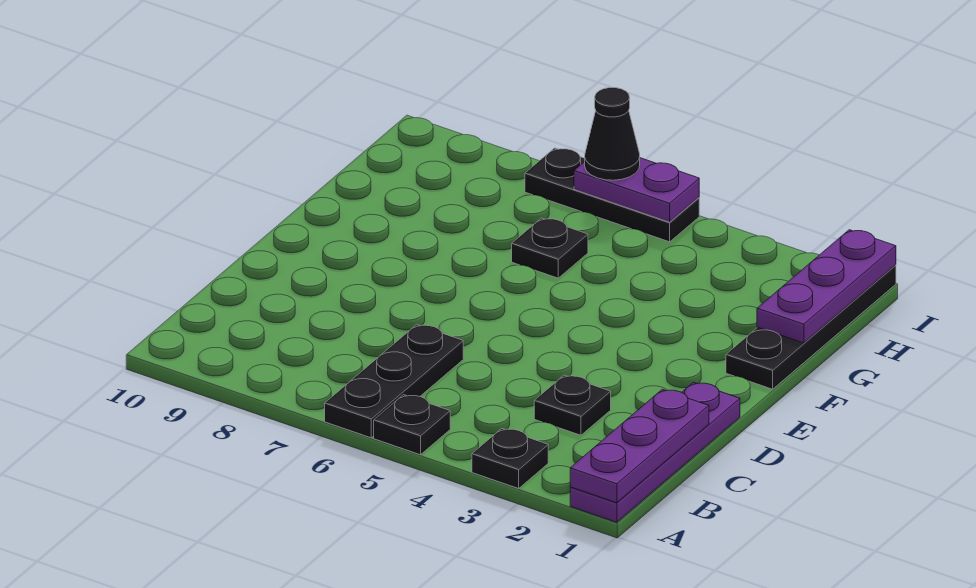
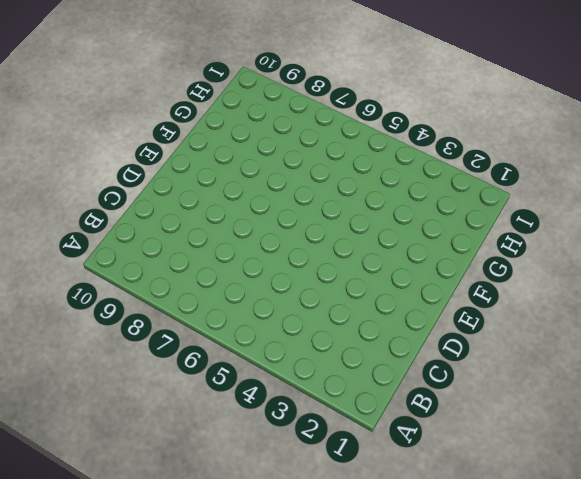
none -> purple 1x4 plate [570,382,740,522]
none -> black 1x1 plate [472,428,548,489]
none -> black 1x1 plate [374,395,450,455]

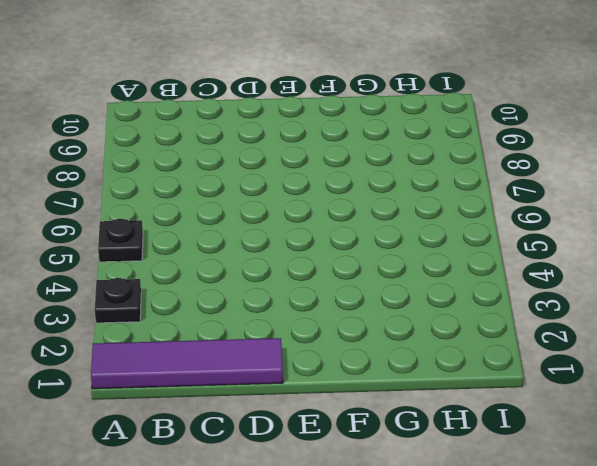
purple 1x4 tile [91,338,283,389] -> purple 1x4 plate [570,382,740,522]
none -> black 1x3 plate [325,325,463,438]
none -> black 1x1 plate [534,375,611,435]
none -> black 1x4 plate [726,265,896,389]

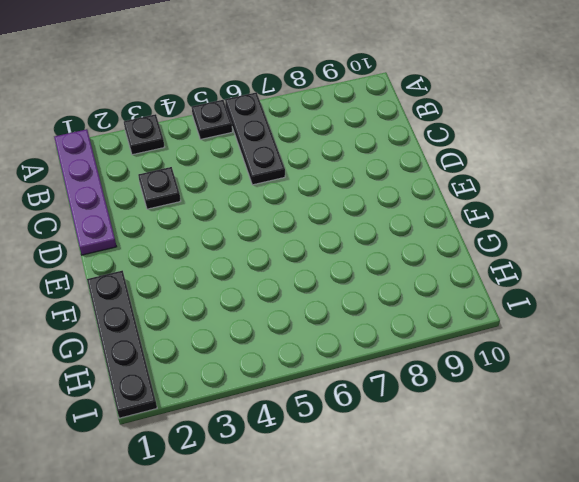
none -> black 1x1 plate [512,218,588,278]
none -> black 1x3 plate [525,148,699,242]
none -> purple 1x3 plate [570,389,709,503]

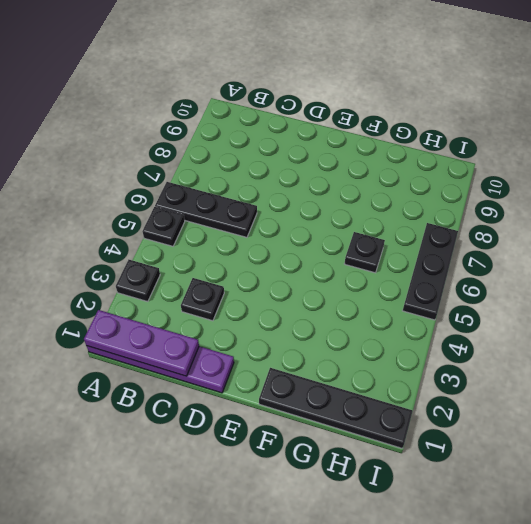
none -> purple 1x3 plate [757,230,896,343]
none -> purple 1x2 plate [574,158,699,222]
none -> black 1x1 cone [585,88,640,180]

